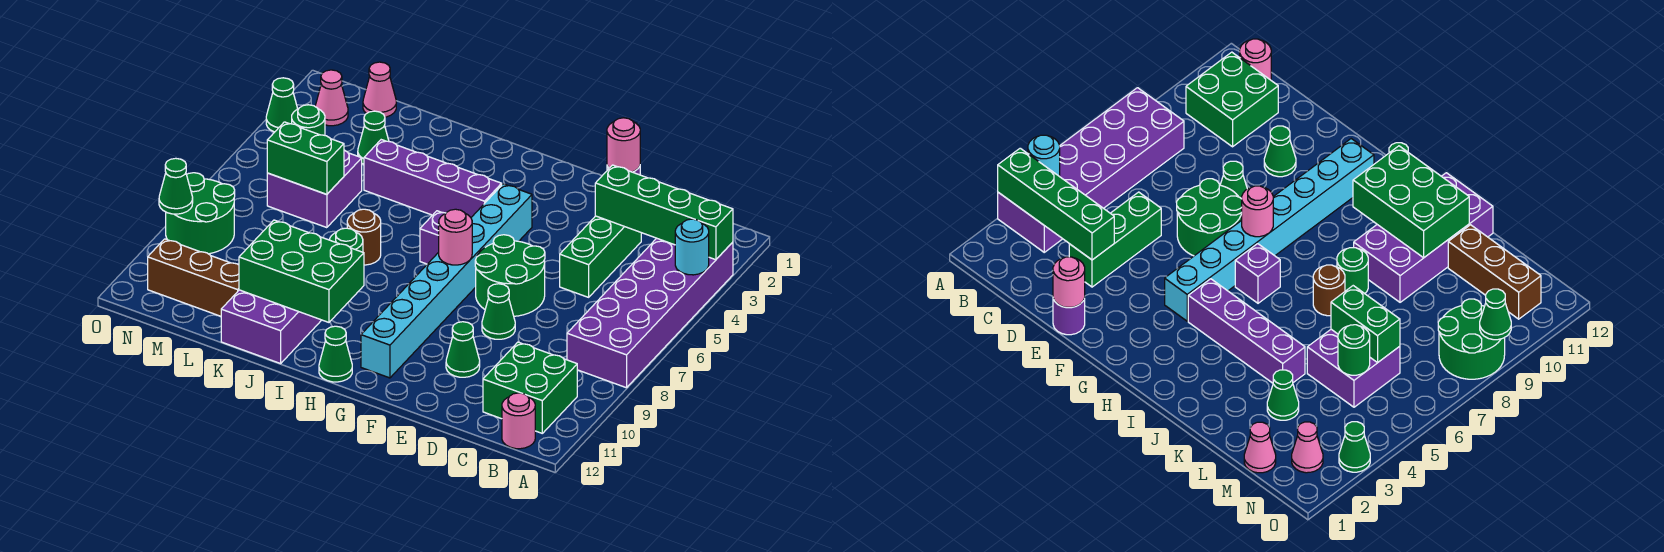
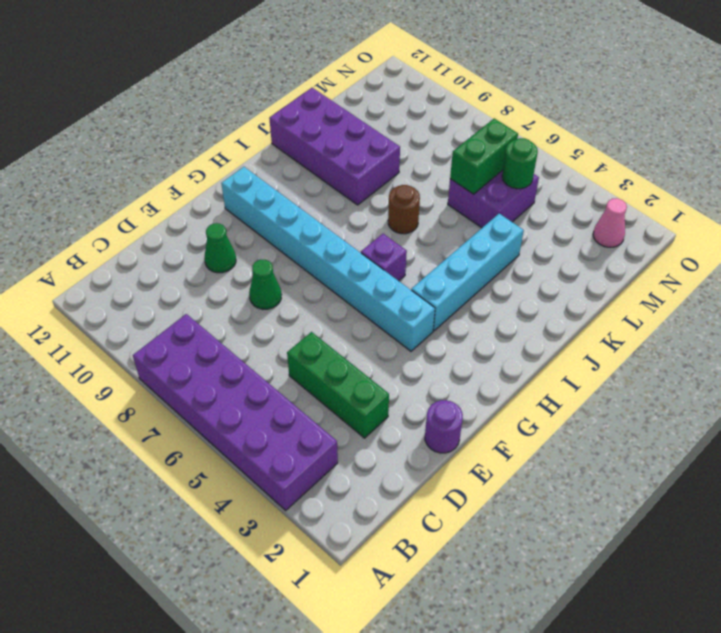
cyan 1x4 brick [411,214,524,331] -> purple 1x4 brick [364,140,502,217]
none -> green 2x2 brick [483,342,577,433]
none -> pink 1x1 round brick [502,393,535,449]
none -> green 2x2 round brick [475,235,545,316]
none -> green 1x1 cone [319,326,352,382]

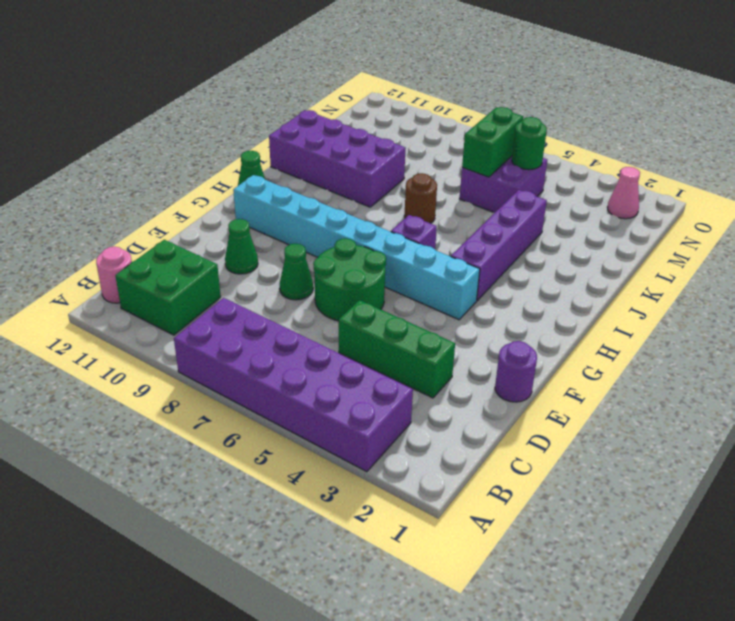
none -> green 1x1 round brick [330,228,363,252]
none -> green 1x1 cone [358,111,389,164]
none -> brown 1x3 brick [148,239,239,316]
none -> pink 1x1 cone [363,62,396,117]

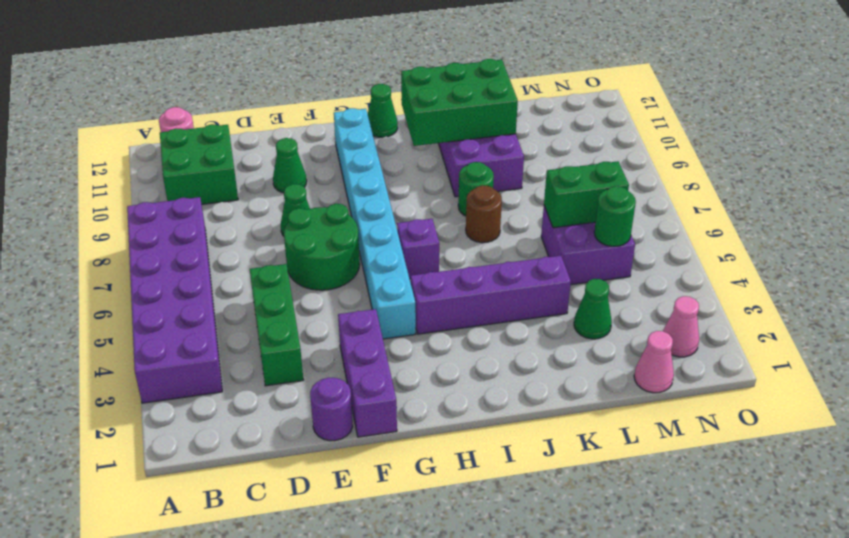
purple 1x3 brick [338,309,397,437] -> none
none -> brown 1x3 brick [148,239,239,316]
none -> green 2x2 round brick [166,173,235,254]
none -> green 1x1 cone [266,78,298,132]
none -> green 1x4 brick [595,165,733,260]

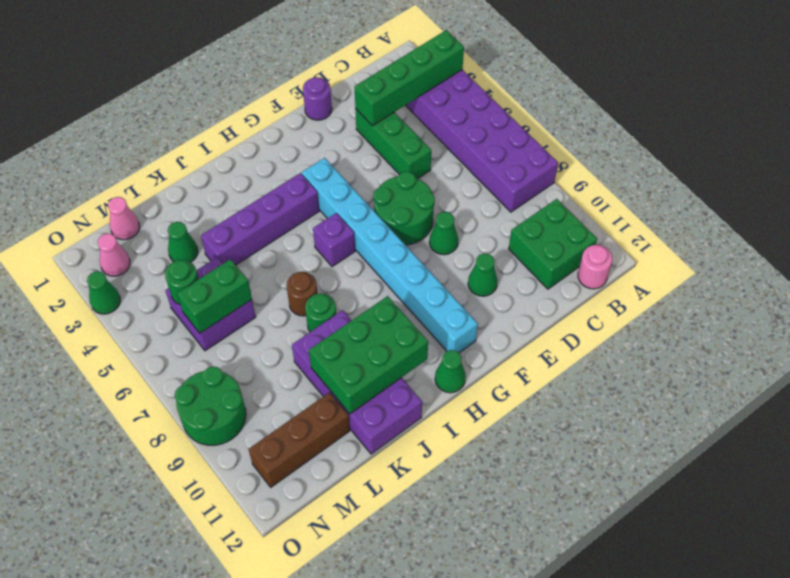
none -> cyan 1x1 round brick [675,219,709,275]
none -> pink 1x1 round brick [607,118,640,172]
none -> pink 1x1 round brick [439,209,472,265]
none -> green 1x1 cone [159,158,193,214]

